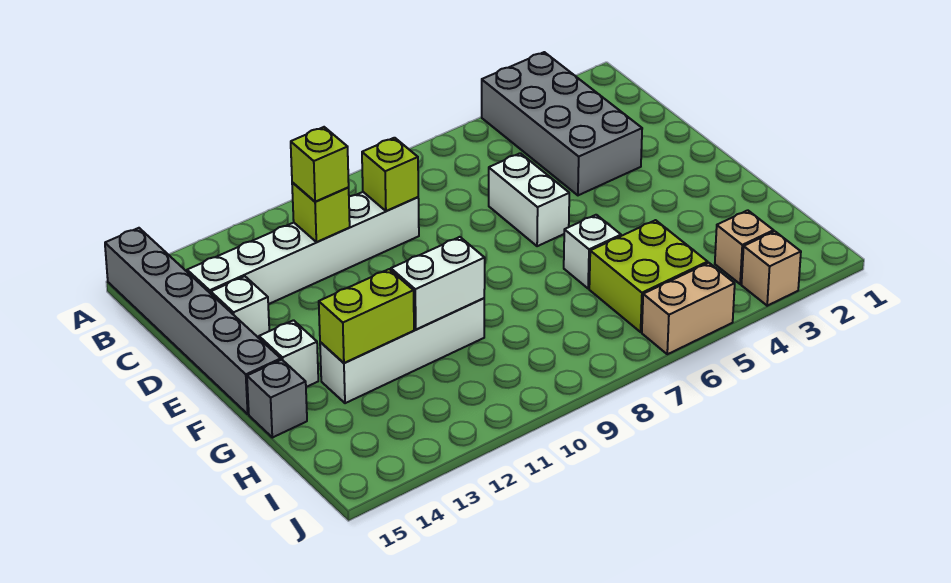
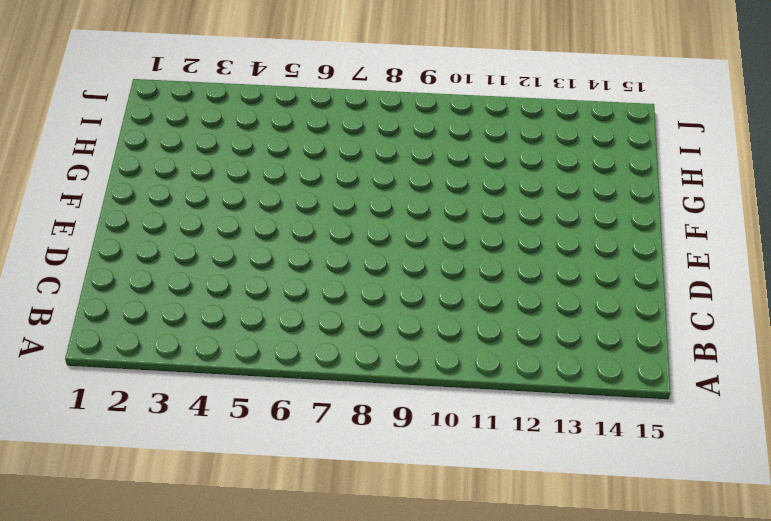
none -> grey 2x4 brick [482,52,642,195]
none -> grey 1x6 brick [105,228,281,414]
none -> white 1x6 brick [187,192,419,304]

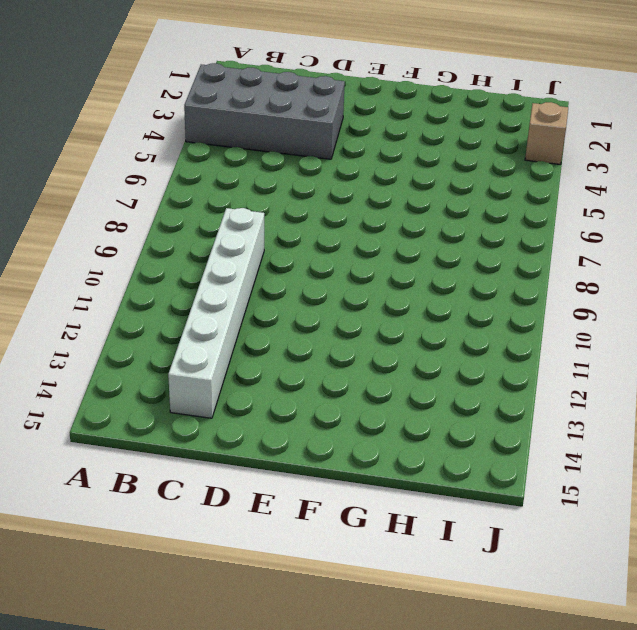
none -> grey 1x6 brick [105,228,281,414]
none -> white 1x2 brick [489,153,569,246]
none -> white 1x1 brick [211,276,269,338]

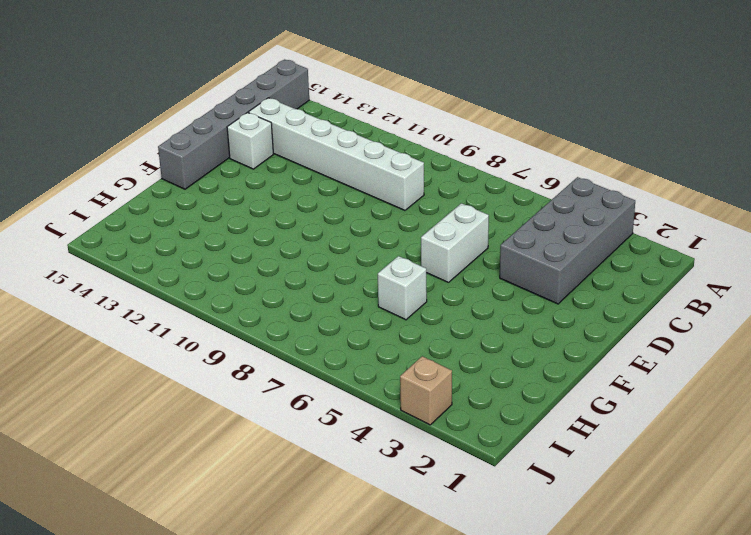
none -> white 1x1 brick [259,320,318,387]
none -> white 1x4 brick [320,298,484,403]
none -> grey 1x1 brick [247,360,307,438]

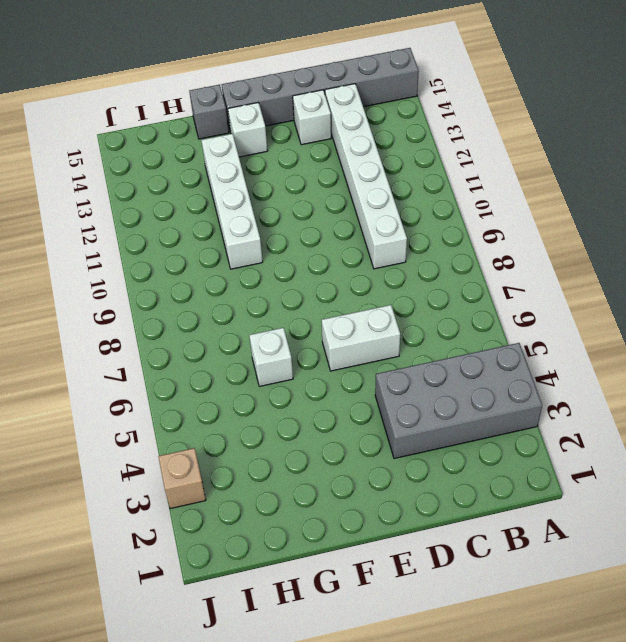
none -> lime 2x2 brick [589,220,708,332]
none -> tan 1x1 brick [715,210,774,284]
none -> tan 1x2 brick [642,263,735,354]

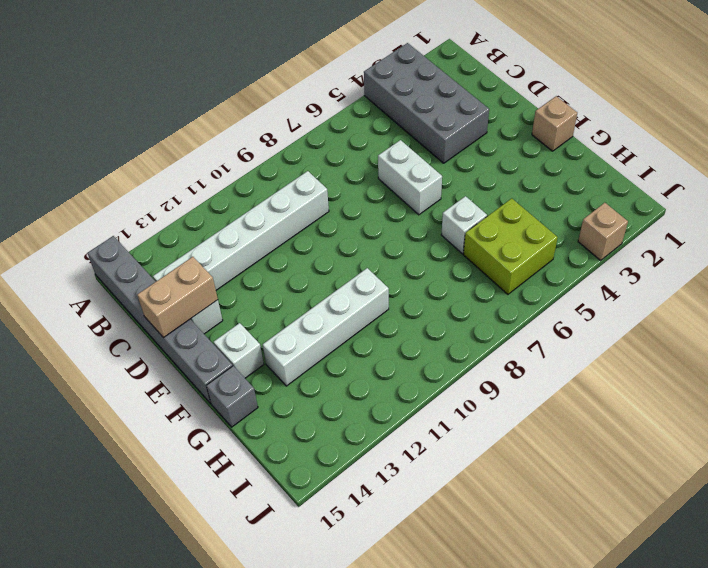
tan 1x2 brick [137,257,218,338] -> tan 1x2 brick moved to [642,263,735,354]
tan 1x1 brick [532,96,577,151] -> tan 1x1 brick moved to [715,210,774,284]
none -> lime 1x1 brick [362,138,418,211]
none -> lime 1x1 brick [292,183,350,242]
none -> white 1x2 brick [391,237,485,329]

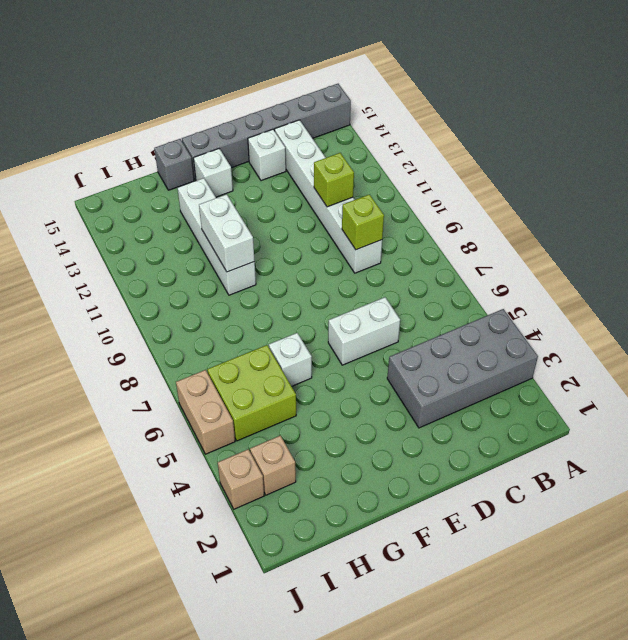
none -> lime 1x2 brick [319,269,414,363]
none -> lime 1x1 brick [291,127,349,202]

